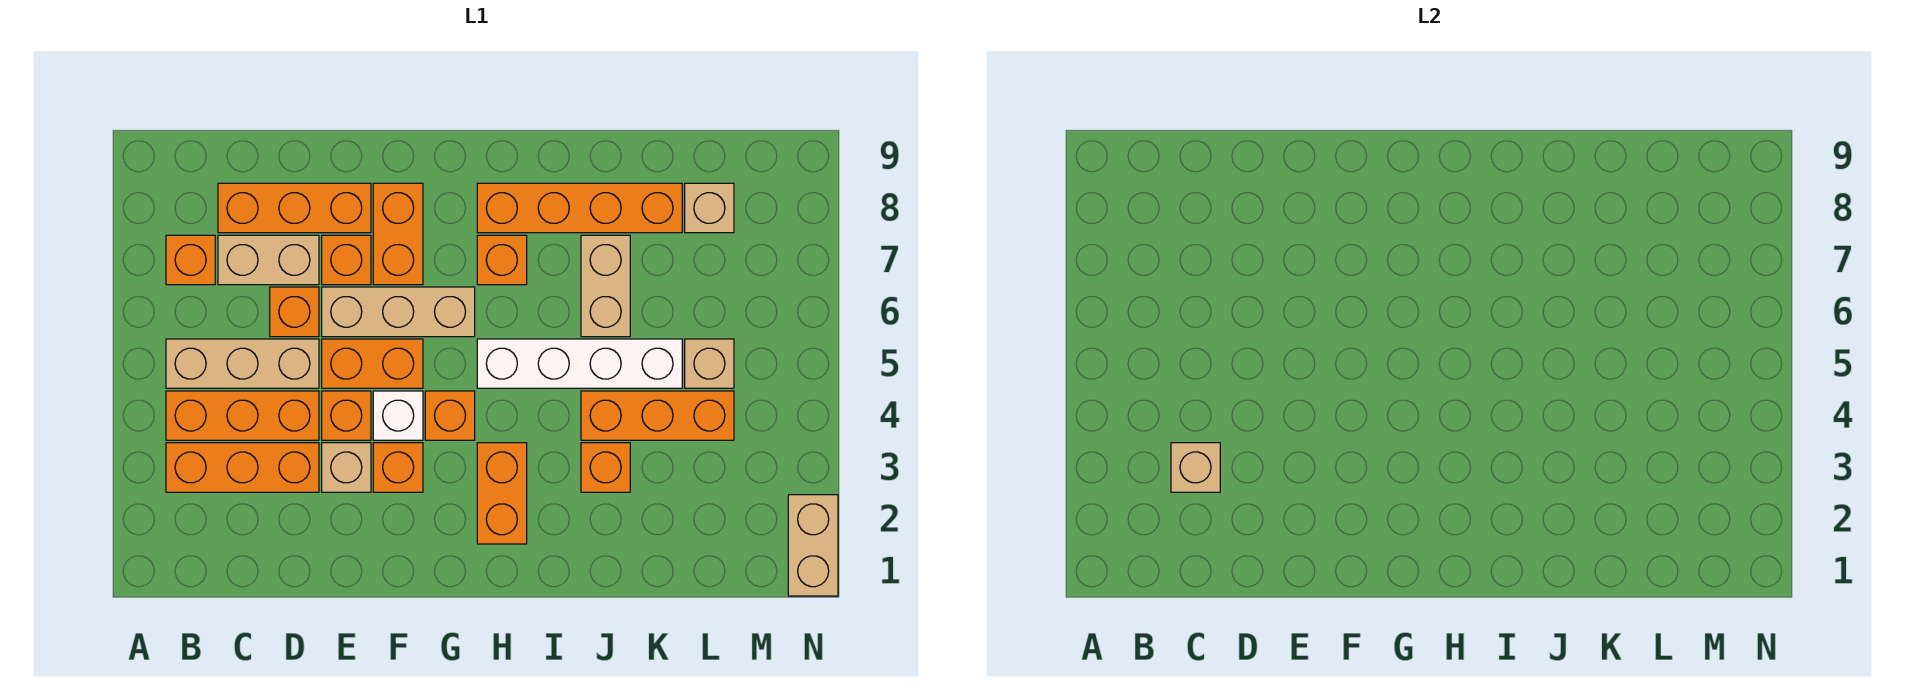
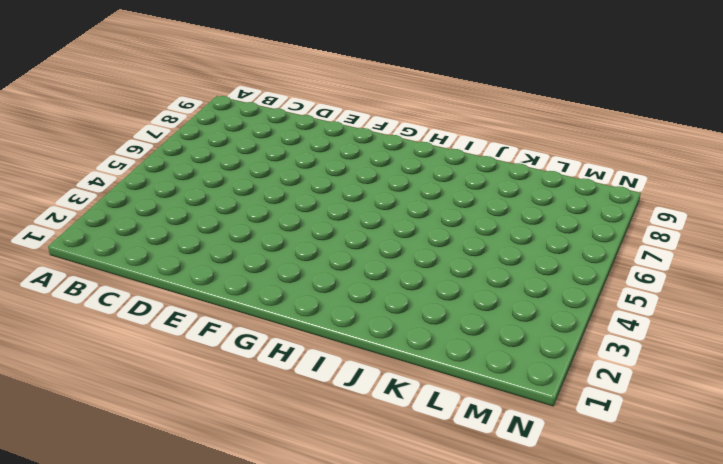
none -> orange 1x3 brick [166,443,319,492]
none -> orange 1x3 brick [166,391,319,440]
none -> tan 1x3 brick [166,339,319,388]

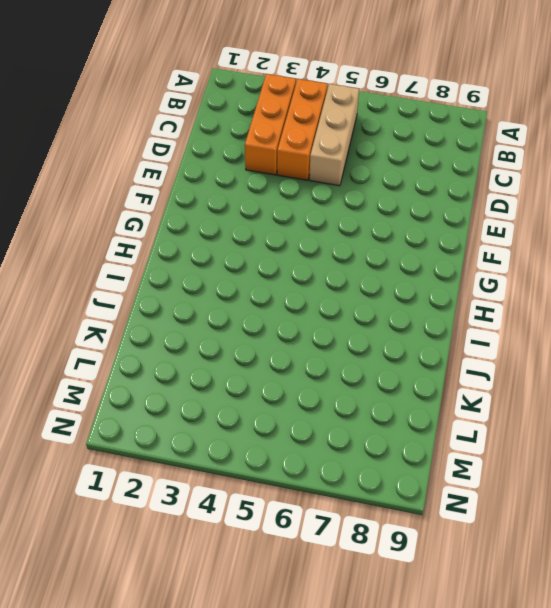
none -> orange 1x1 brick [166,235,215,285]
none -> tan 1x2 brick [218,235,319,285]
none -> orange 1x3 brick [218,183,371,233]

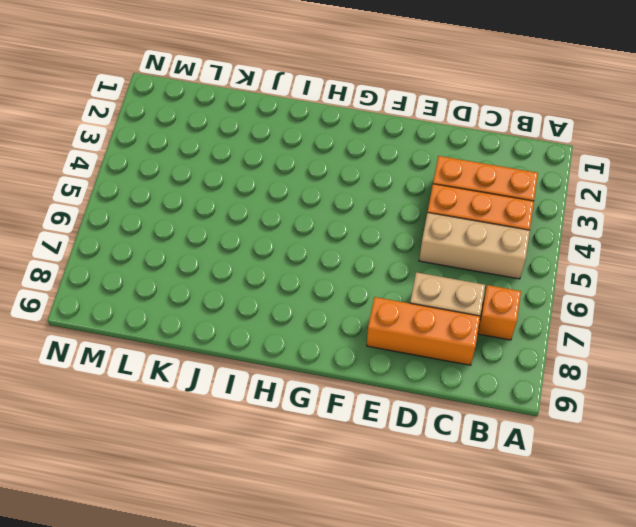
none -> orange 1x1 brick [270,287,319,337]
none -> tan 1x1 brick [322,443,371,492]
none -> orange 1x1 brick [322,391,371,440]

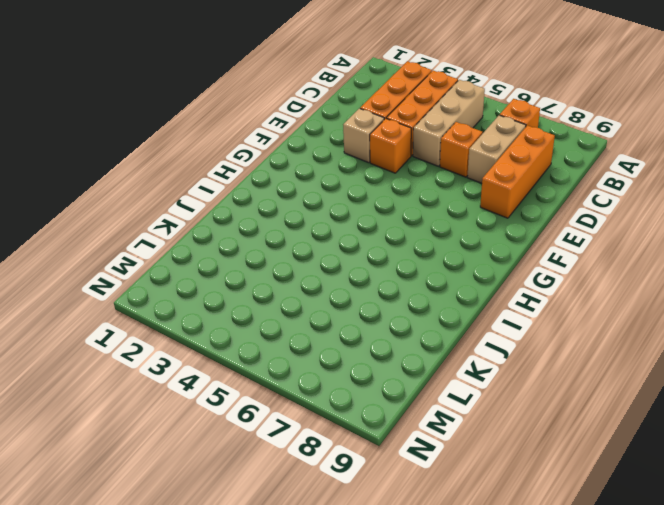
none -> orange 1x2 brick [322,339,423,388]
none -> tan 1x3 brick [322,287,475,337]
none -> orange 1x1 brick [322,235,371,285]

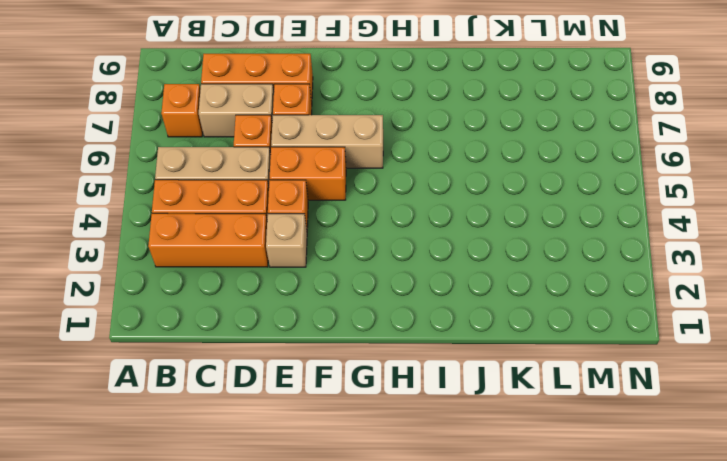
none -> orange 1x1 brick [373,443,423,492]
none -> white 1x1 brick [373,391,423,440]
none -> orange 1x2 brick [373,183,423,285]

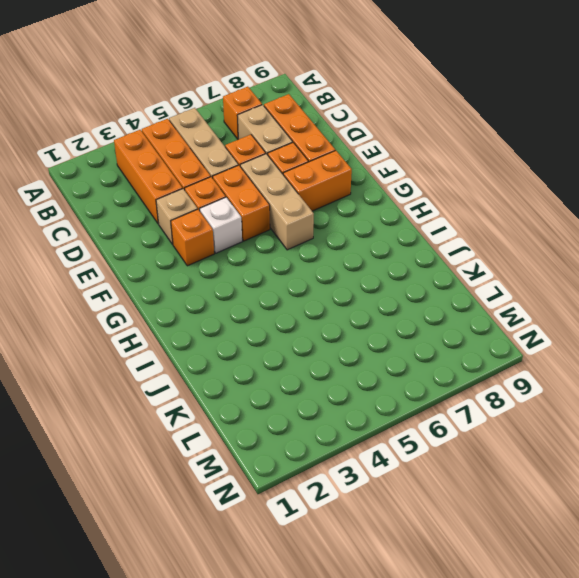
none -> orange 1x1 brick [425,391,475,440]
none -> orange 1x2 brick [477,443,527,544]
none -> white 1x4 brick [477,339,682,388]

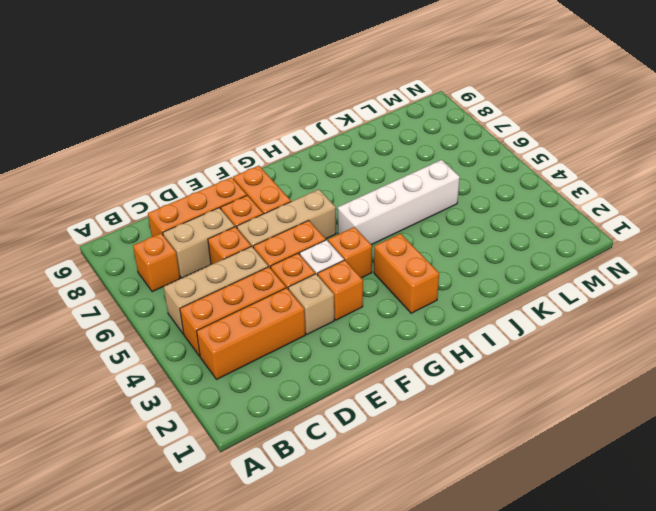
none -> orange 1x1 brick [477,235,527,285]
none -> orange 1x4 brick [477,183,682,233]
none -> orange 1x1 brick [581,443,630,492]

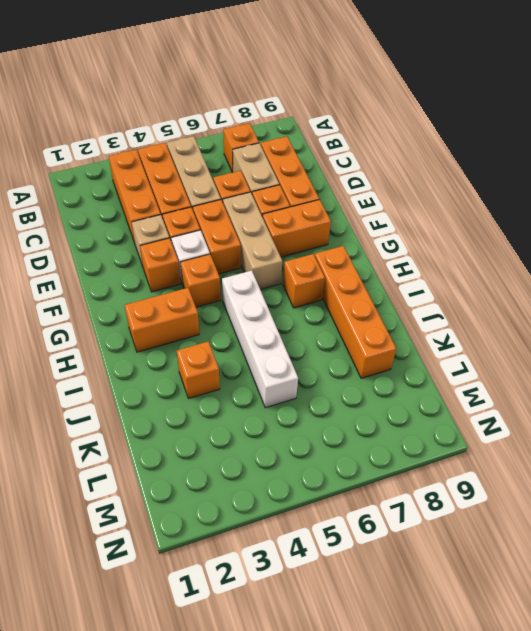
none -> orange 1x3 brick [581,391,734,440]
none -> tan 1x2 brick [581,235,630,337]
none -> tan 1x1 brick [685,339,734,388]

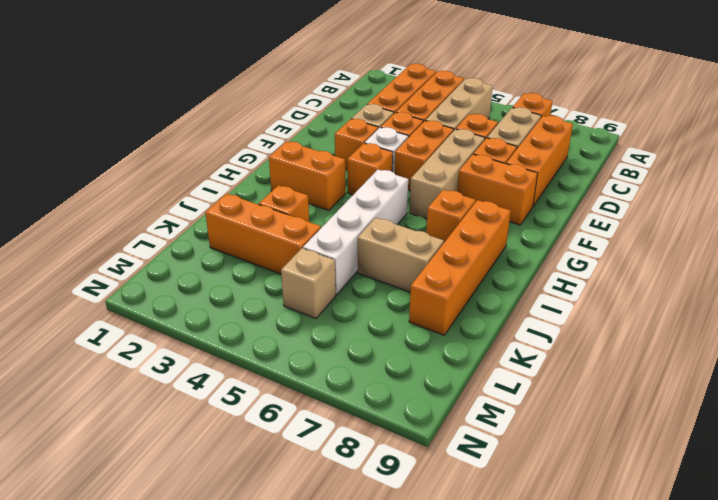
orange 1x3 brick [205,194,321,274] -> orange 1x3 brick turned to [581,391,734,440]
none -> tan 1x1 brick [685,183,734,233]
none -> tan 1x2 brick [788,495,838,596]
none -> tan 1x1 brick [1171,443,1220,492]

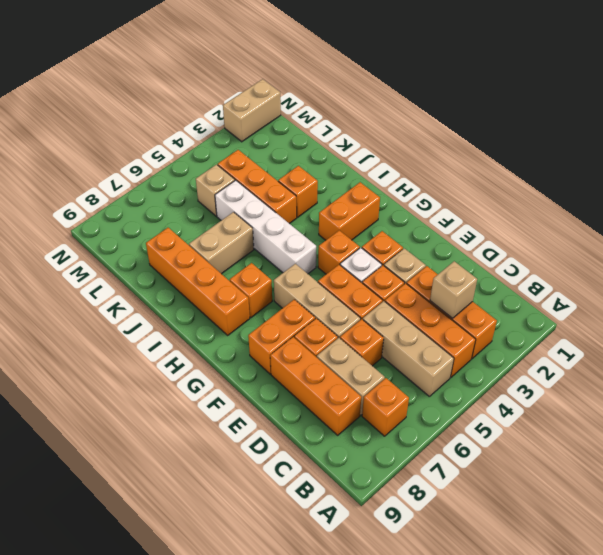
none -> tan 1x1 brick [685,183,734,233]

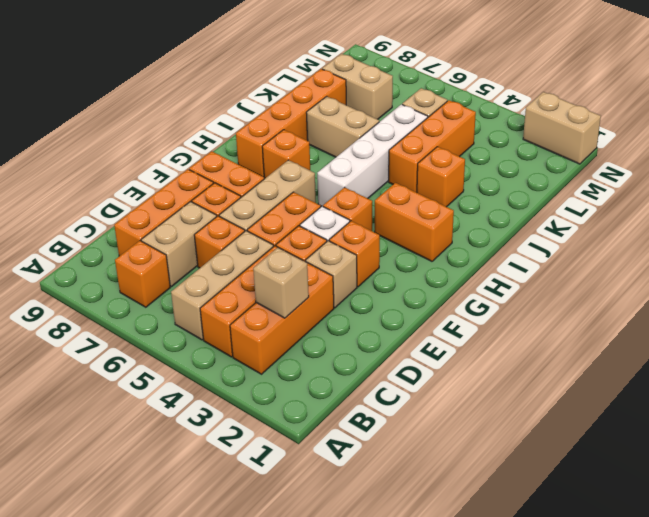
tan 1x2 brick [322,54,393,119] -> tan 1x1 brick [685,183,734,233]

